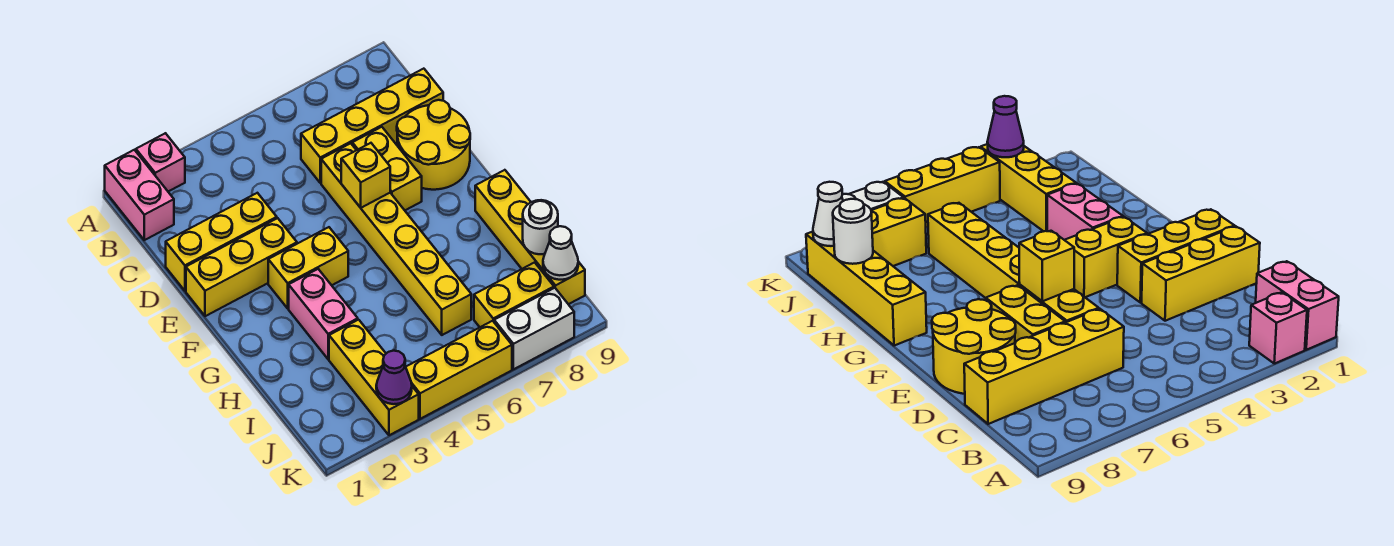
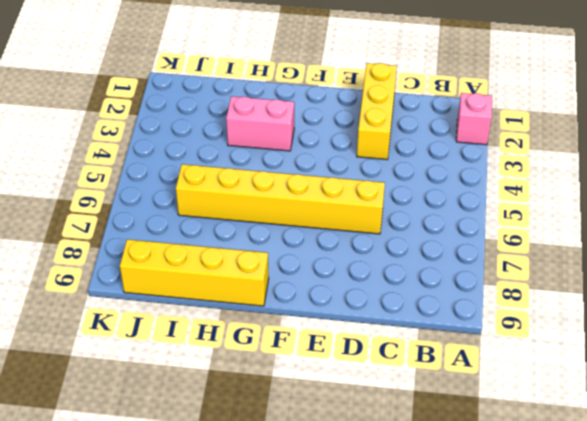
none -> pink 1x2 brick [105,150,174,240]
none -> yellow 1x4 brick [301,69,443,183]
none -> yellow 1x2 brick [352,127,422,210]

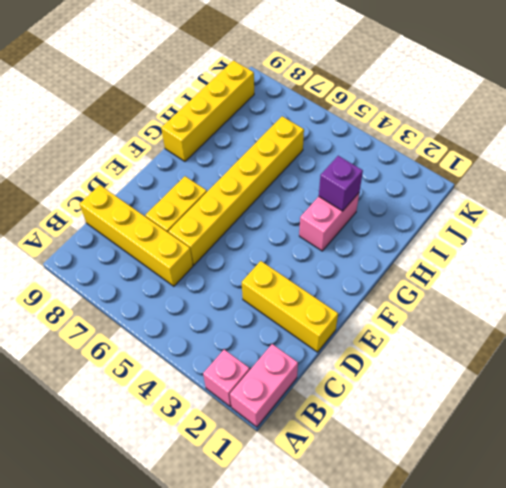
purple 1x1 brick [319,156,363,211] -> none
none -> yellow 2x2 round brick [397,100,470,190]
none -> yellow 1x3 brick [186,218,297,316]
none -> yellow 1x2 brick [268,227,348,308]

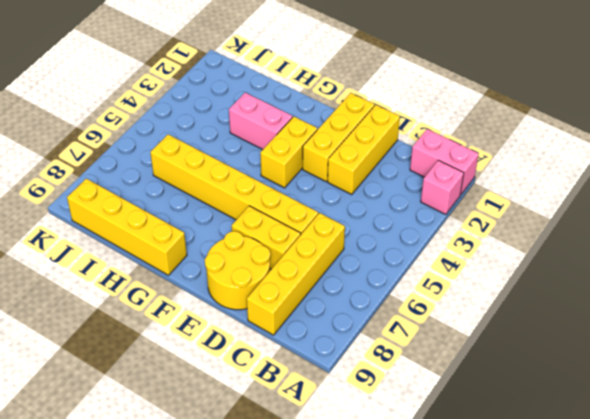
none -> yellow 1x3 brick [329,320,419,435]
none -> yellow 1x2 brick [474,262,554,327]
none -> yellow 1x3 brick [406,321,512,419]

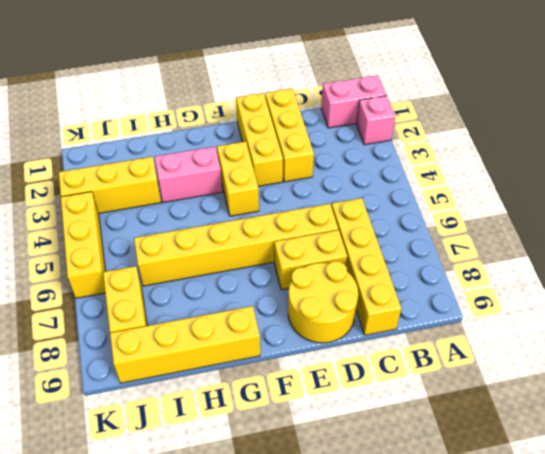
none -> white 1x2 brick [494,288,574,369]
none -> yellow 1x1 brick [341,143,390,208]
none -> white 1x1 round brick [523,200,558,254]

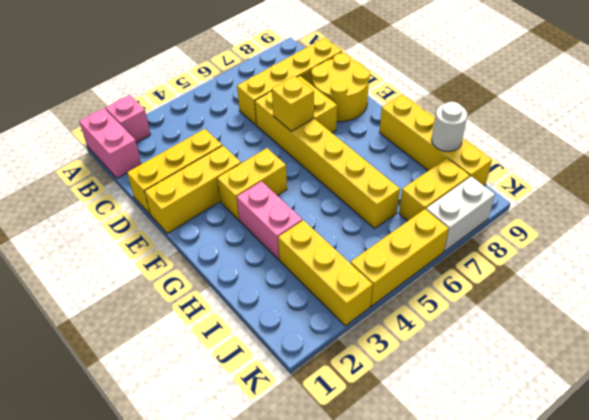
none -> white 1x1 cone [543,226,578,280]
none -> purple 1x1 cone [376,351,412,404]

